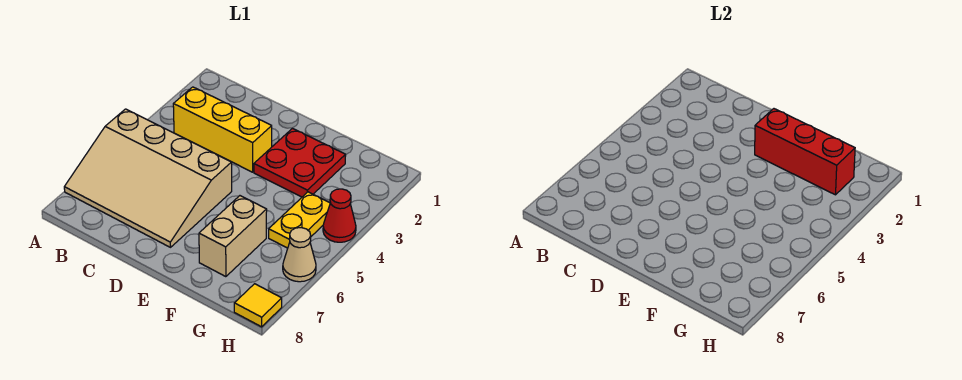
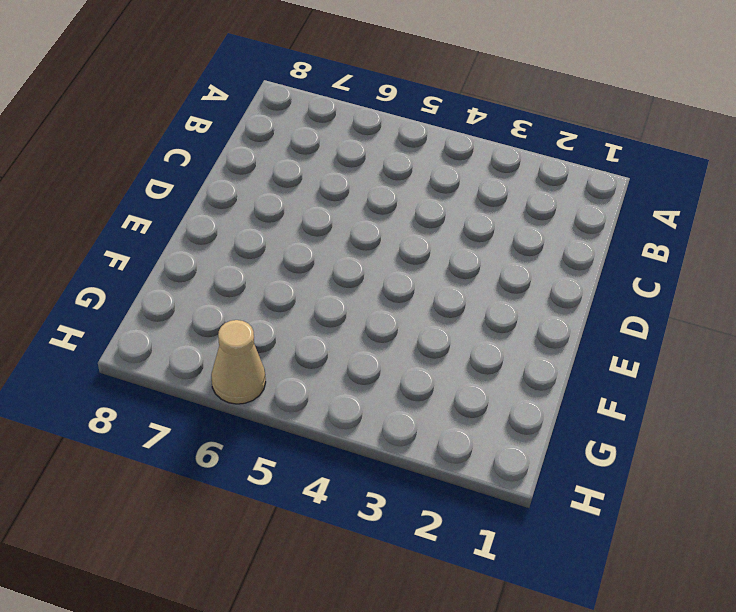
none -> tan 3x4 slope [64,109,232,247]
none -> yellow 1x3 brick [173,87,272,172]

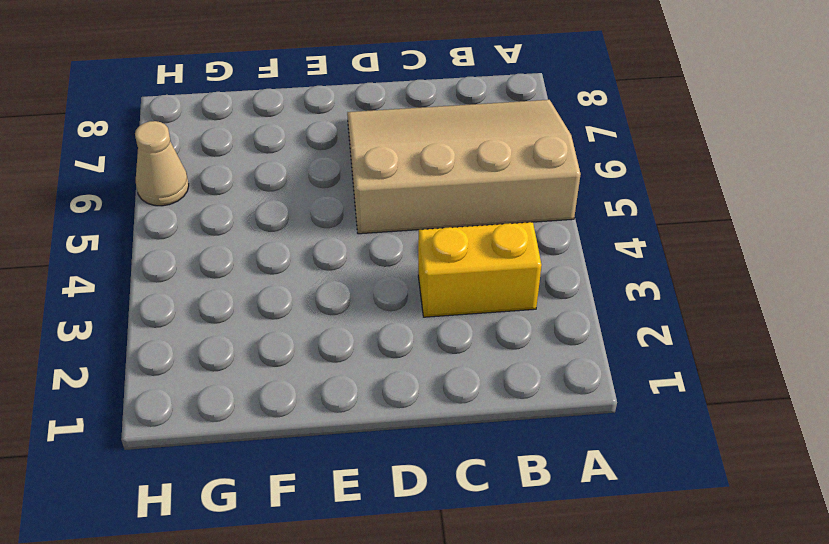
yellow 1x2 brick [418,222,542,317] -> yellow 1x3 brick [173,87,272,172]
none -> red 2x2 plate [254,129,346,197]
none -> tan 1x2 brick [199,196,267,277]

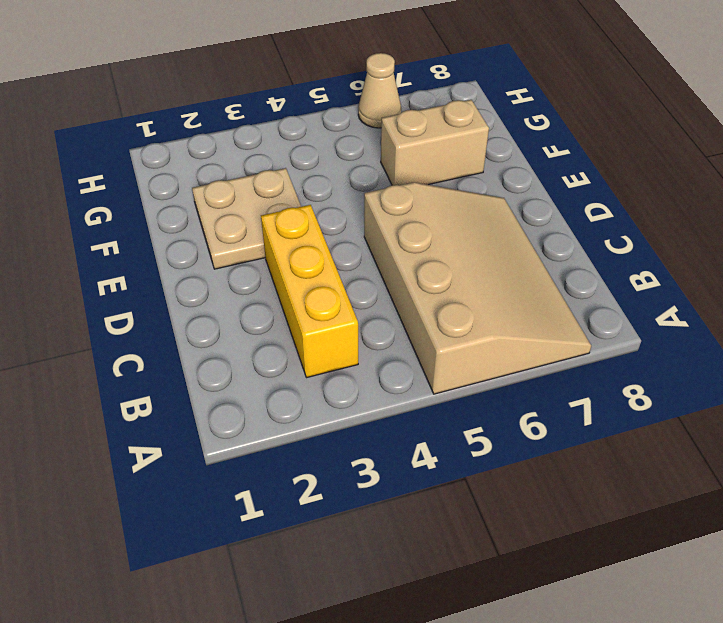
tan 2x2 plate [192,168,301,269] -> red 2x2 plate [254,129,346,197]
none -> yellow 1x2 plate [269,192,330,248]
none -> red 1x1 cone [323,189,356,242]

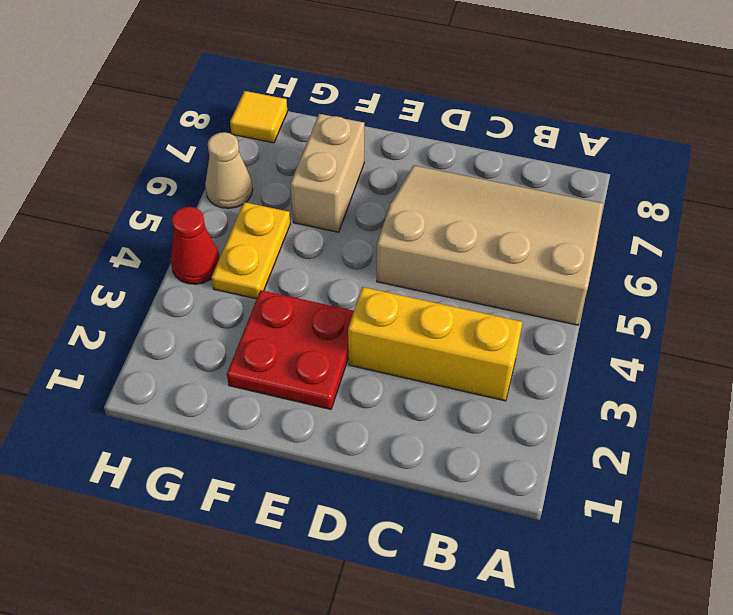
none -> red 1x3 brick [755,109,855,195]

